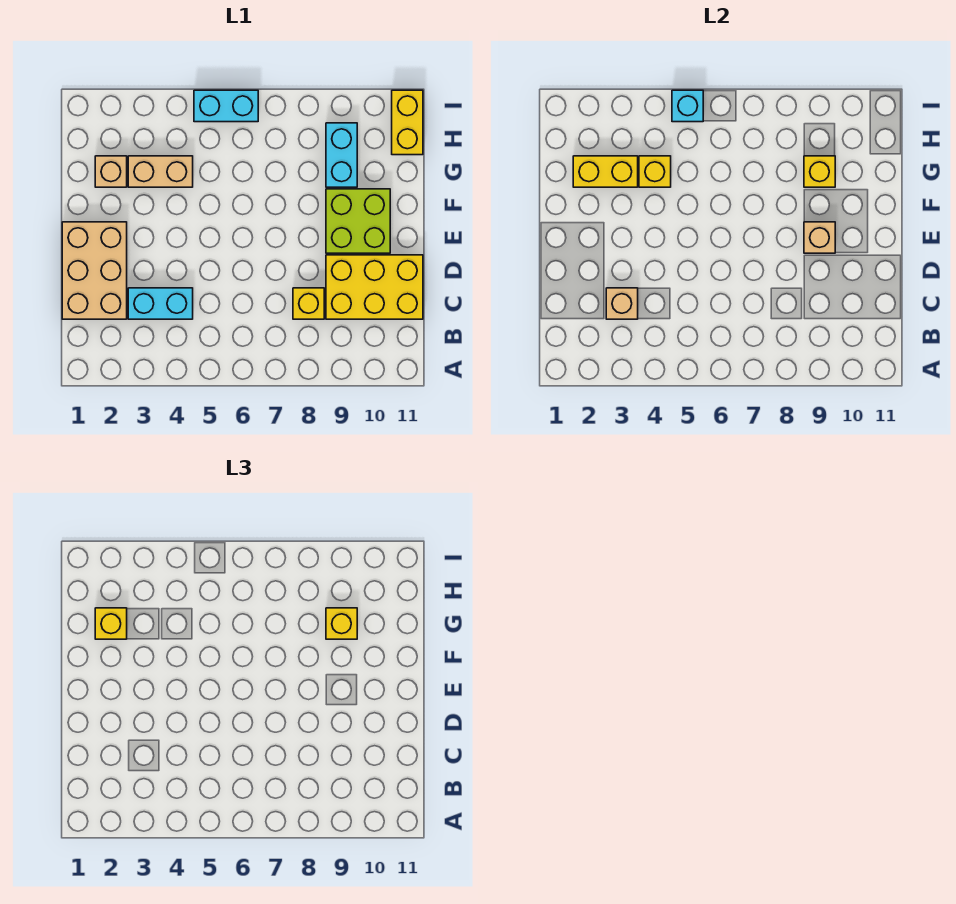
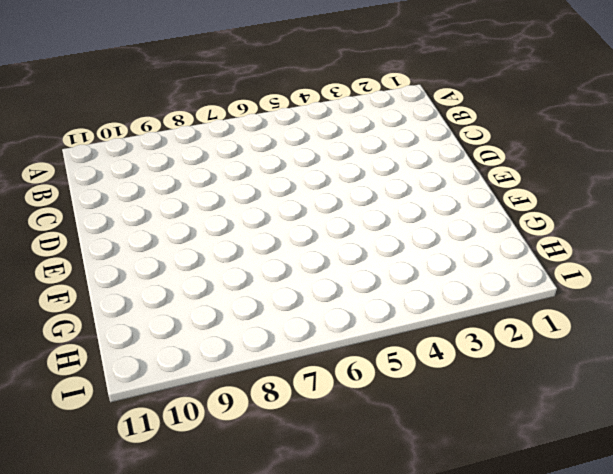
none -> tan 2x3 brick [62,222,127,319]
none -> cyan 1x2 brick [128,288,193,319]
none -> yellow 1x1 brick [293,288,324,319]

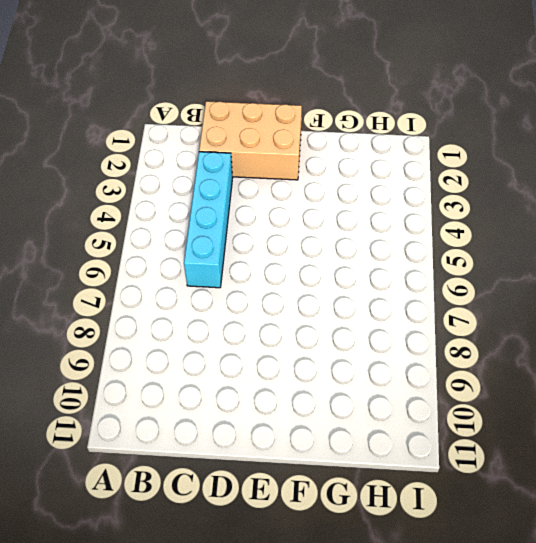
cyan 1x4 brick [184,152,233,288] -> cyan 1x2 brick [128,288,193,319]
none -> yellow 1x1 brick [293,288,324,319]
none -> yellow 2x3 brick [326,255,423,319]
none -> lime 2x2 brick [326,189,390,253]

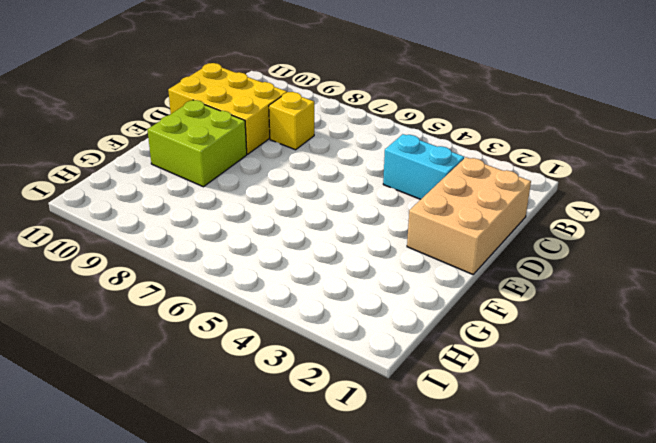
none -> tan 1x1 brick [95,156,127,187]
none -> tan 1x2 brick [128,156,193,187]
none -> cyan 1x2 brick [326,123,357,187]

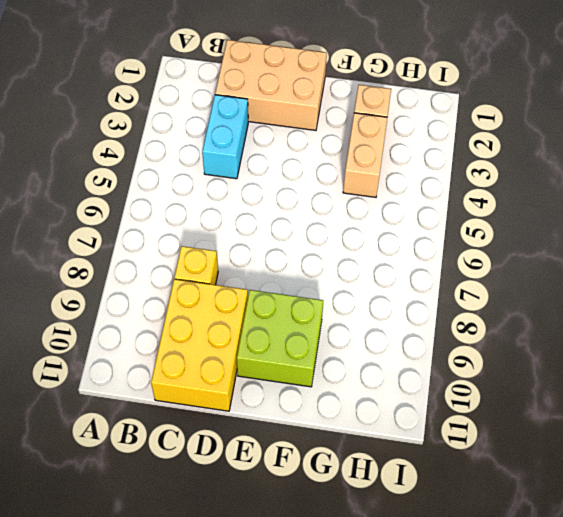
none -> cyan 1x2 brick [326,123,357,187]
none -> yellow 1x2 brick [392,90,423,155]
none -> cyan 1x2 brick [194,90,258,122]

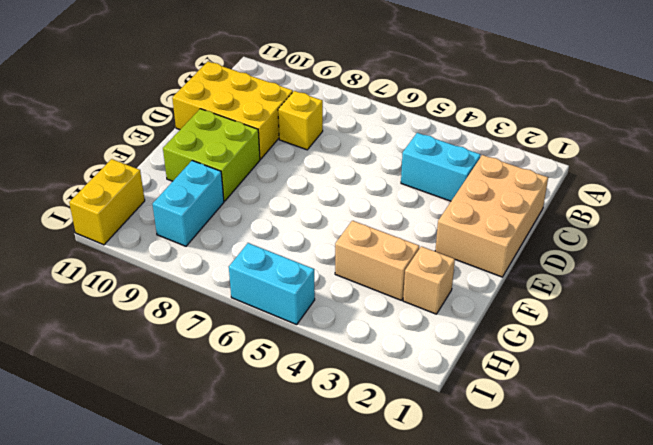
none -> tan 1x1 brick [606,288,638,319]
none -> tan 1x1 brick [804,222,835,253]
none -> yellow 1x2 brick [573,156,638,187]

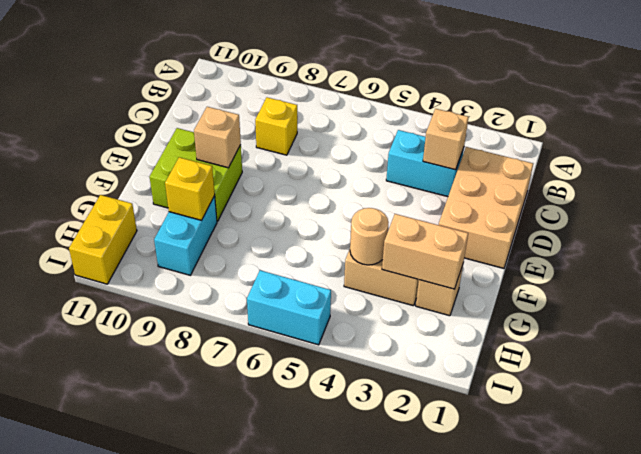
tan 1x2 brick [382,214,468,289] -> yellow 1x2 brick [573,156,638,187]
tan 1x1 round brick [350,208,389,265] -> yellow 1x1 brick [639,156,671,187]
none -> yellow 2x3 brick [326,255,423,319]
none -> cyan 1x1 brick [672,90,703,122]
none -> yellow 1x1 brick [95,608,127,639]

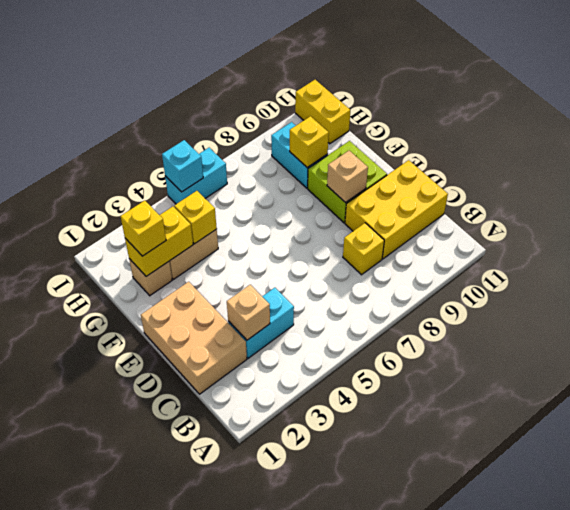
none -> yellow 1x1 brick [326,608,357,639]

